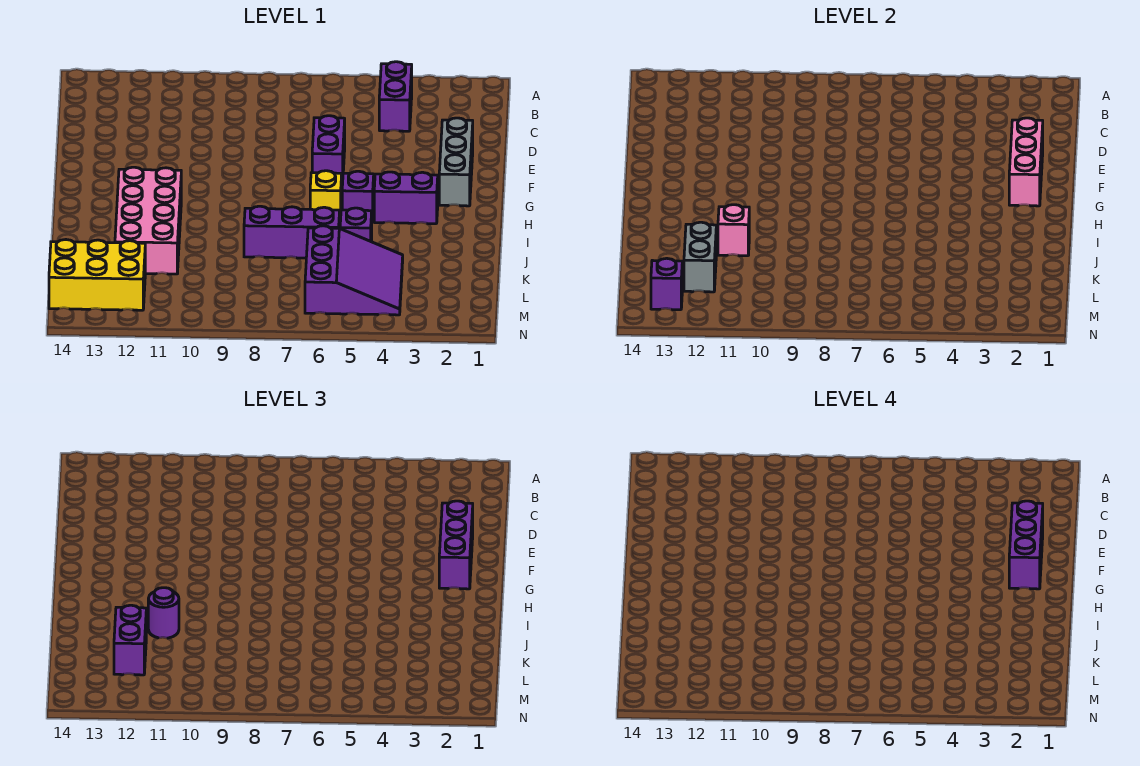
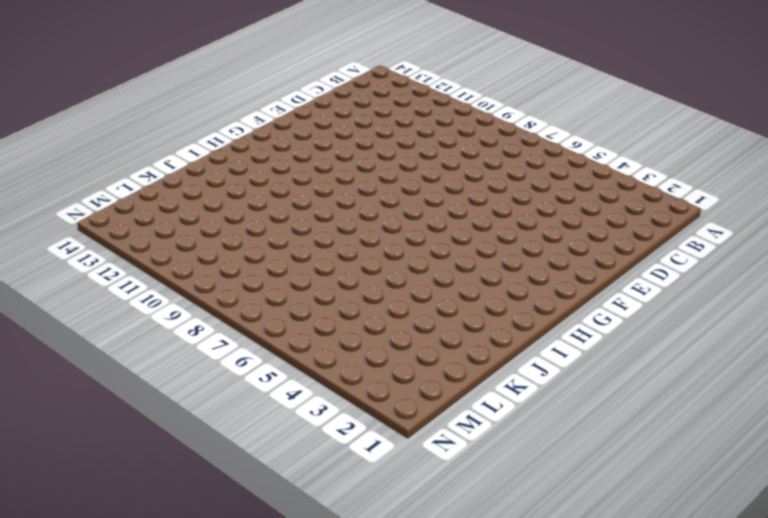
none -> purple 1x2 brick [379,62,412,131]
none -> grey 1x3 brick [439,118,473,206]
none -> purple 1x2 brick [312,116,345,185]

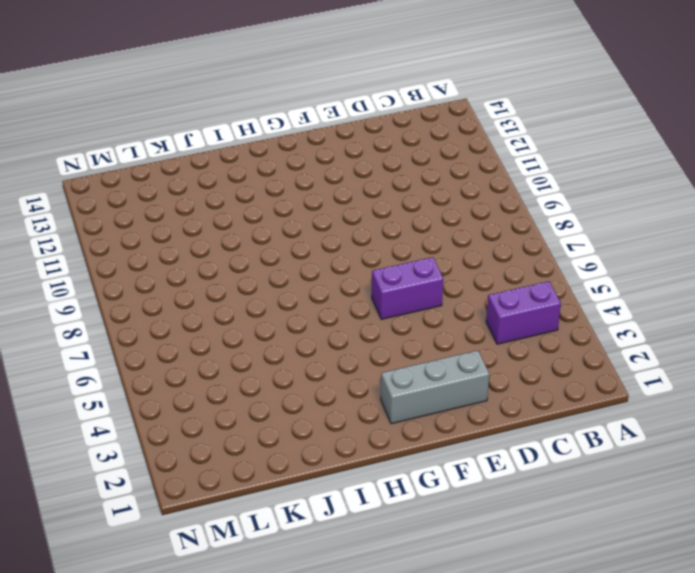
none -> purple 1x2 brick [374,172,438,224]
none -> purple 1x1 brick [342,171,374,222]
none -> yellow 1x1 brick [310,171,342,222]

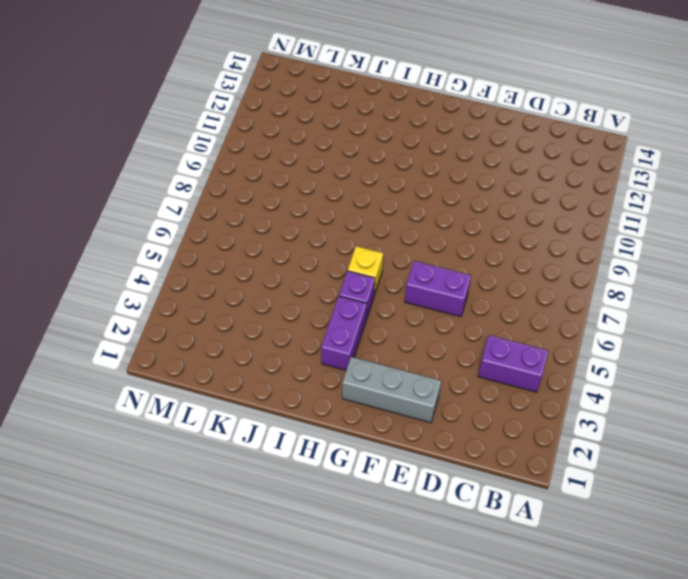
none -> pink 2x4 brick [115,167,181,274]
none -> purple 1x1 brick [340,208,372,242]
none -> purple 1x3 brick [244,206,340,258]

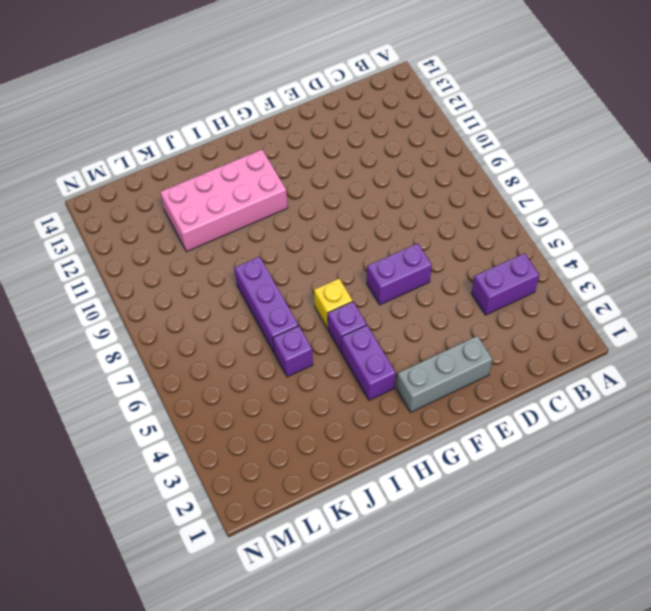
none -> purple 3x3 slope [305,226,403,315]
none -> yellow 2x3 brick [49,240,145,310]
none -> pink 1x3 brick [1009,118,1043,206]

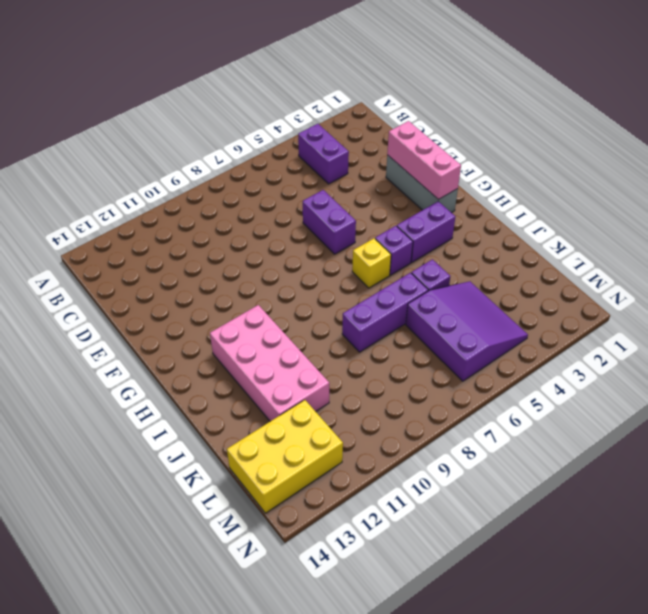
none -> pink 1x1 brick [718,205,749,256]
none -> grey 1x2 brick [684,222,716,292]
none -> purple 1x1 brick [651,258,682,310]

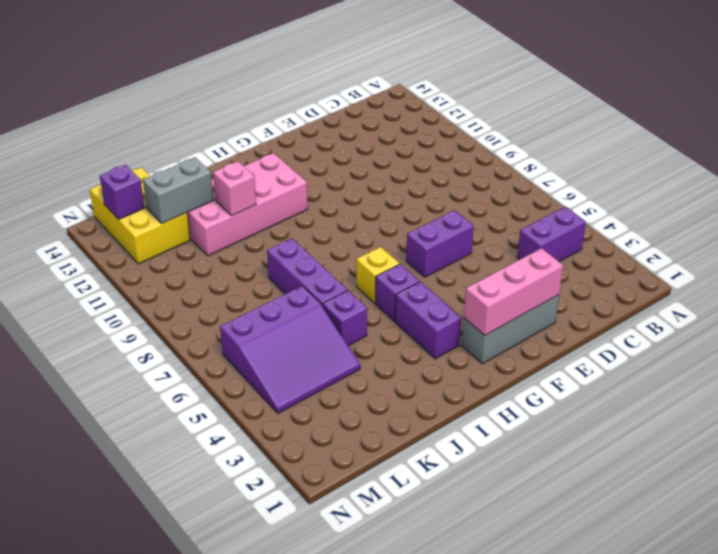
none -> purple 1x3 brick [439,501,473,589]
none -> purple 1x1 round brick [148,588,179,638]
none -> purple 1x2 brick [114,605,146,675]

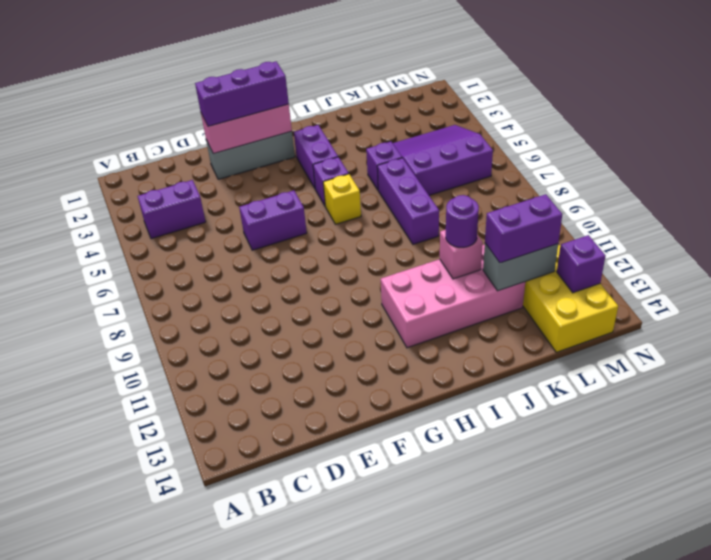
none -> purple 1x3 brick [1009,501,1043,589]

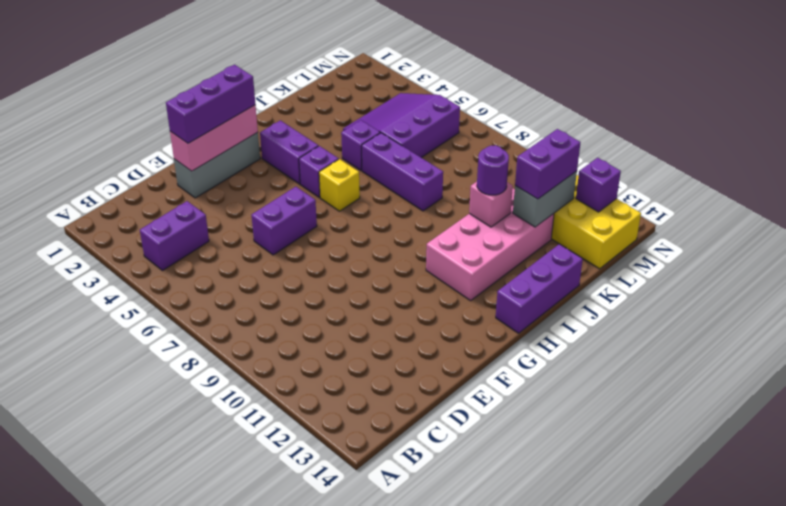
purple 1x3 brick [496,244,583,333] -> purple 1x3 brick moved to [1009,501,1043,589]

